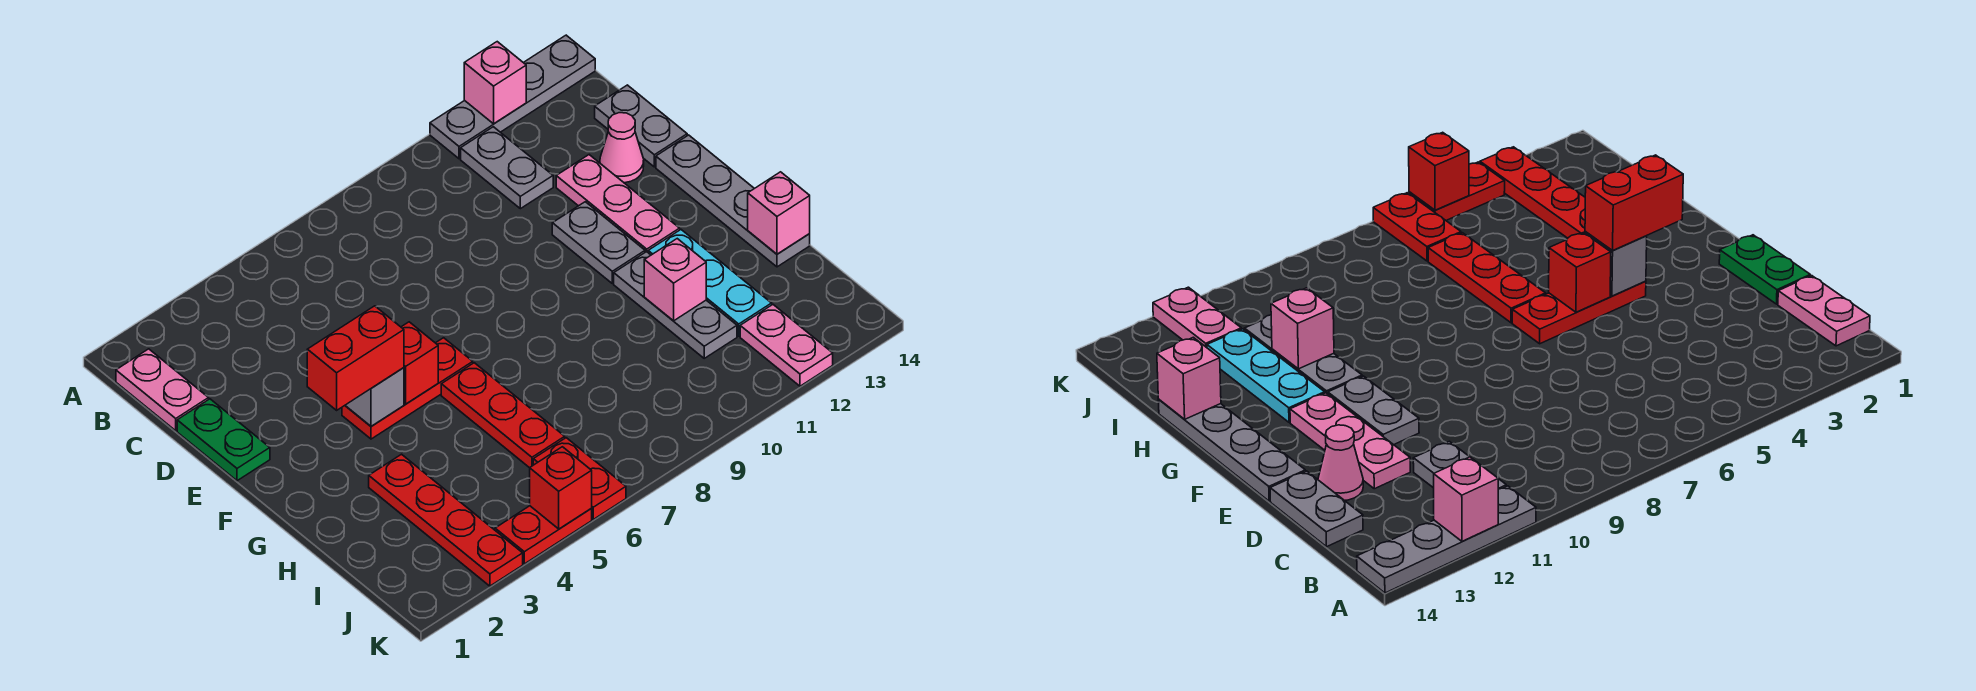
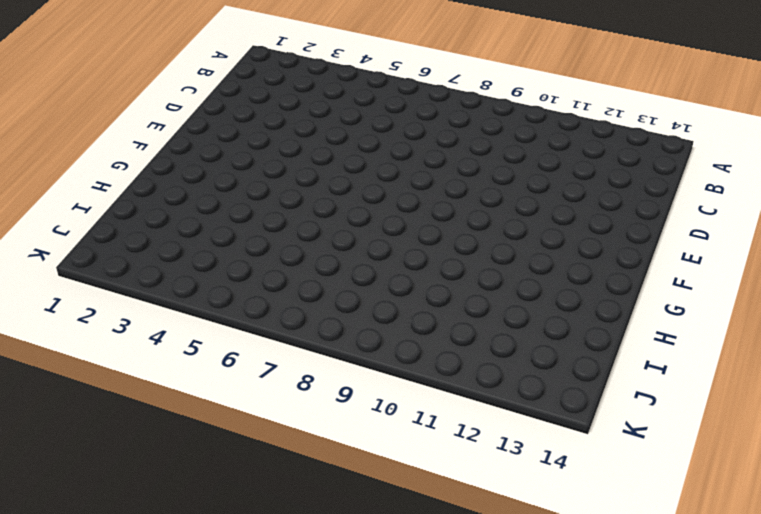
none -> grey 1x4 plate [430,35,595,159]
none -> pink 1x2 plate [116,349,209,431]
none -> grey 1x2 plate [461,127,553,209]

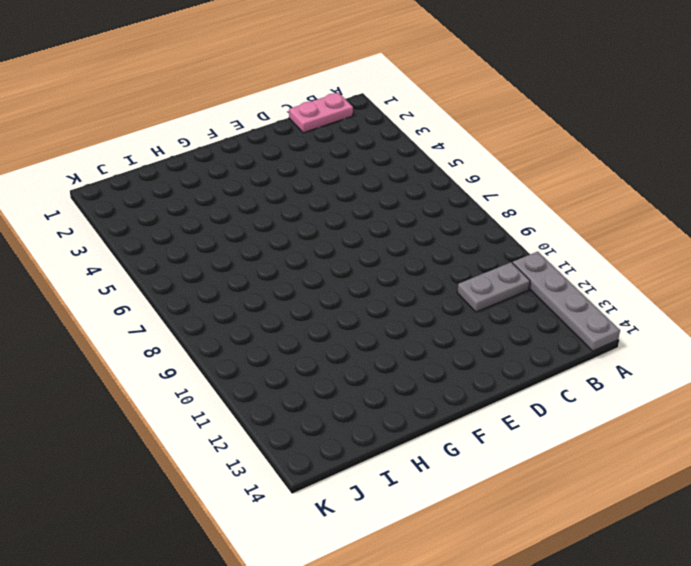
none -> grey 1x2 plate [595,85,687,167]
none -> green 1x2 plate [177,399,270,481]
none -> pink 1x3 plate [556,155,680,252]

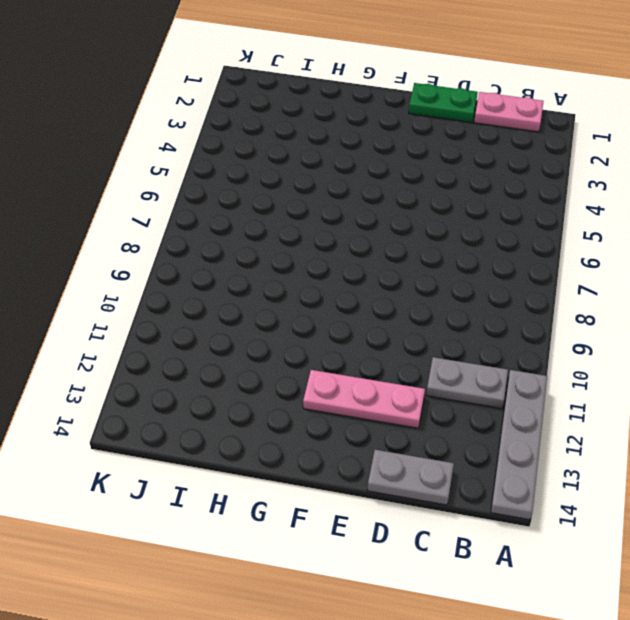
none -> pink 1x1 cone [600,113,644,183]
none -> grey 1x2 plate [552,202,645,283]
none -> grey 1x4 plate [656,135,810,267]

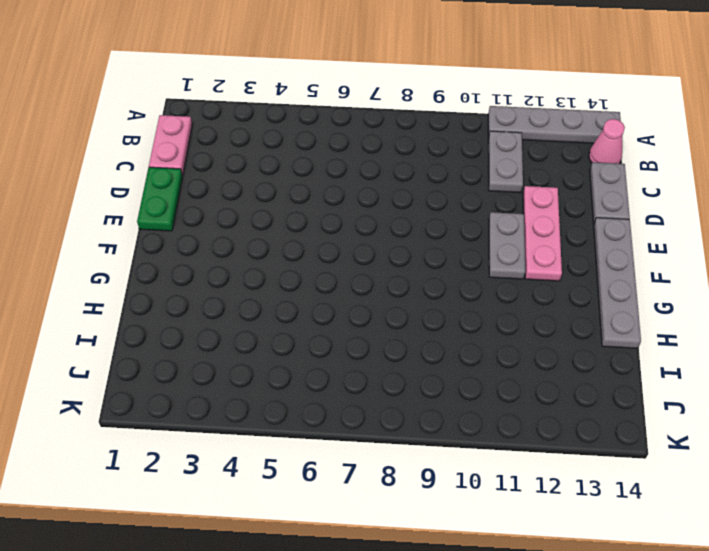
pink 1x1 cone [589,119,625,164] -> pink 1x1 cone moved to [600,113,644,183]
none -> red 1x3 plate [342,338,473,439]
none -> red 1x3 plate [441,363,565,468]
none -> grey 1x3 plate [614,252,737,358]

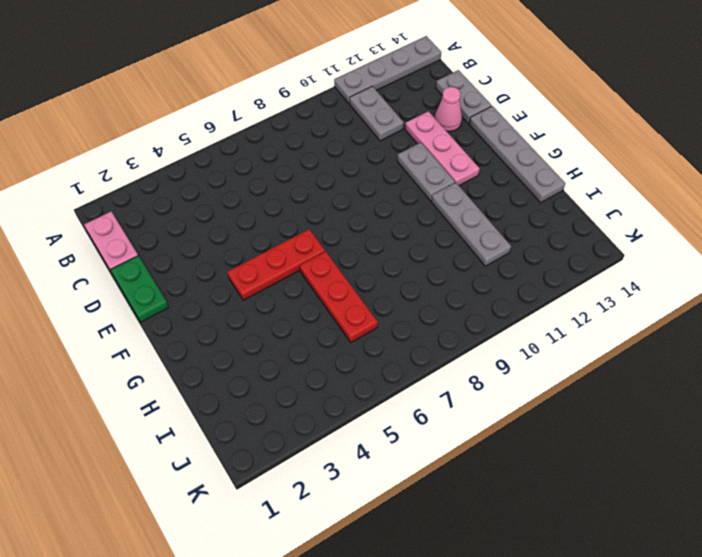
none -> cyan 1x3 plate [648,230,772,336]
none -> red 1x4 plate [369,454,523,586]
none -> red 1x2 plate [533,438,626,519]

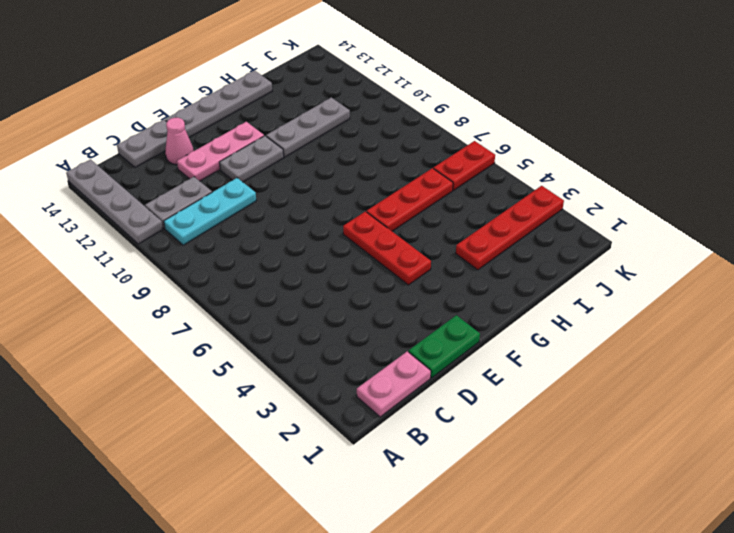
cyan 1x3 plate [164,178,256,245] -> cyan 1x3 plate moved to [648,230,772,336]
none -> pink 1x2 plate [740,305,833,386]
none -> red 1x2 plate [495,506,592,564]
none -> pink 1x1 brick [464,42,526,124]

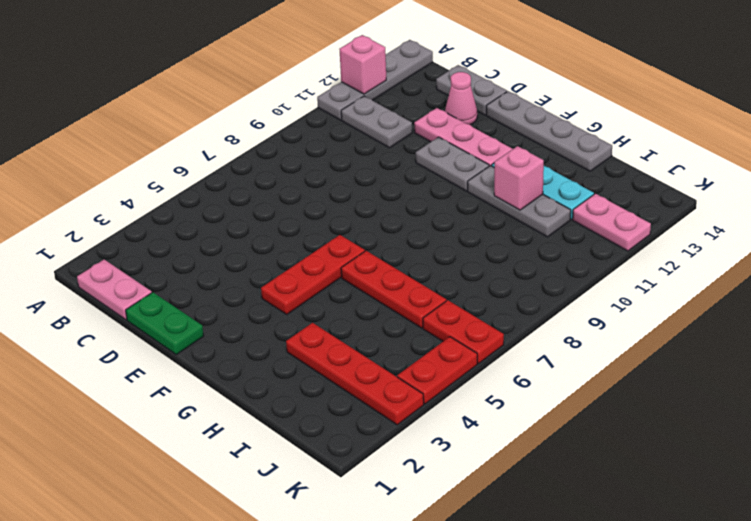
none -> grey 1x1 brick [345,368,404,426]
none -> red 1x1 brick [401,322,438,404]
none -> pink 1x1 brick [748,172,810,254]

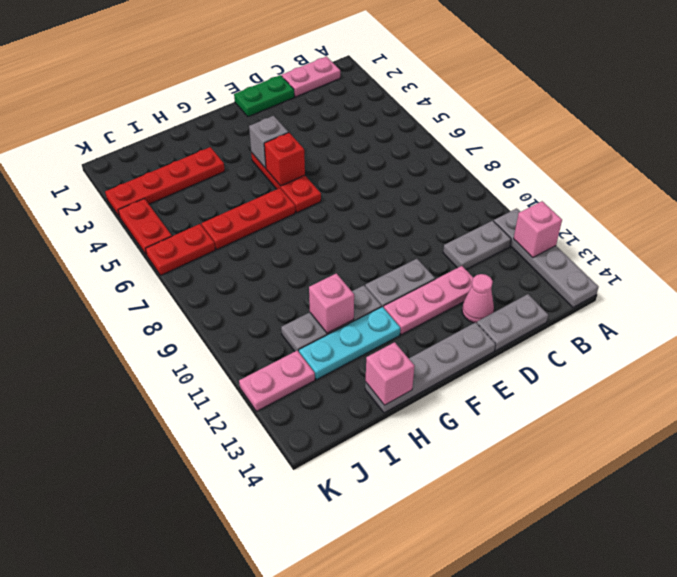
none -> red 1x1 brick [530,447,592,529]
none -> red 1x2 brick [307,306,404,410]

